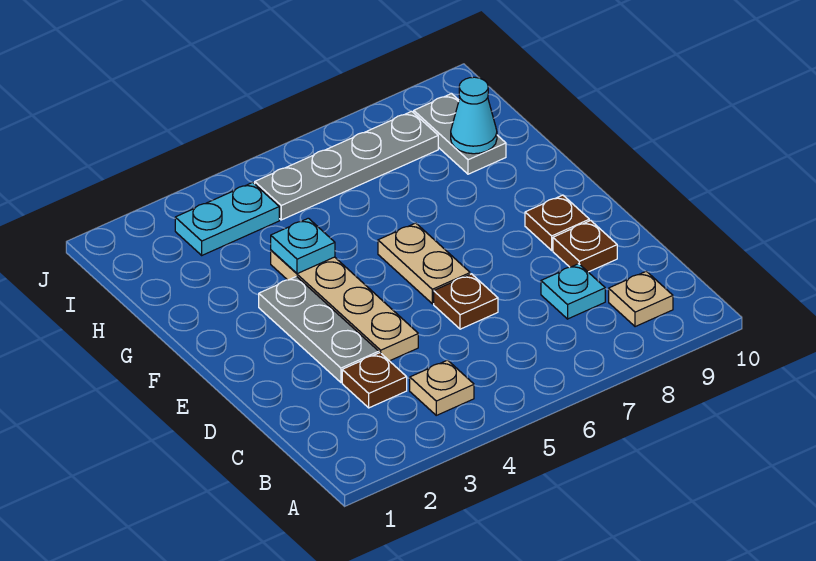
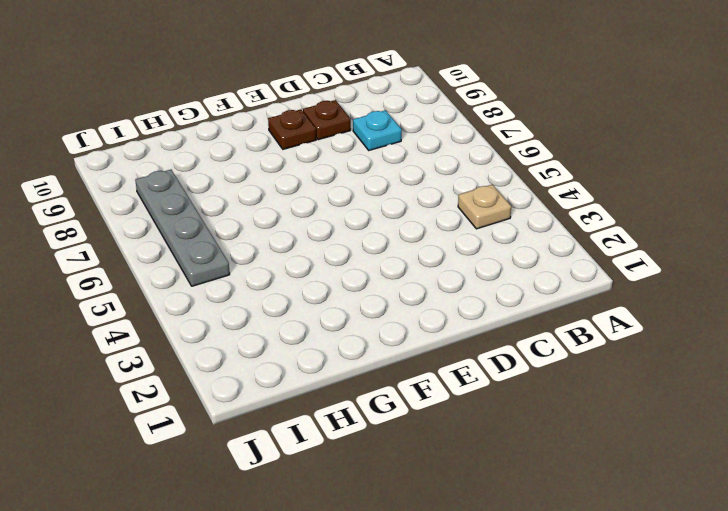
none -> tan 1x1 plate [609,271,673,327]
none -> brown 1x1 plate [342,353,407,408]
none -> grey 1x3 plate [259,276,379,382]

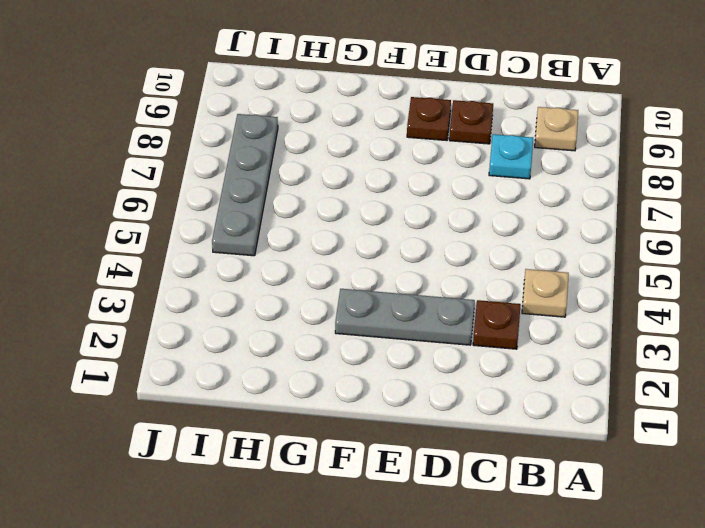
none -> tan 1x4 plate [271,250,418,361]
none -> brown 1x1 plate [434,274,498,329]
none -> tan 1x2 plate [378,223,470,304]

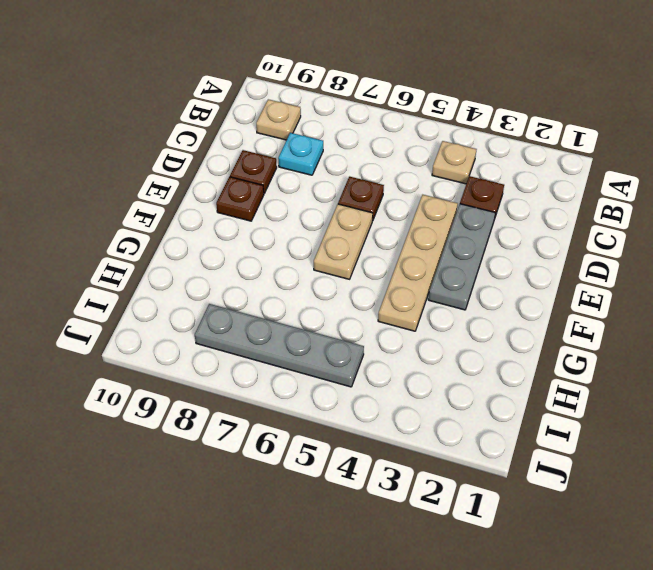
none -> grey 1x2 plate [414,94,506,174]
none -> cyan 1x2 plate [175,182,279,255]
none -> cyan 1x1 plate [271,218,335,274]

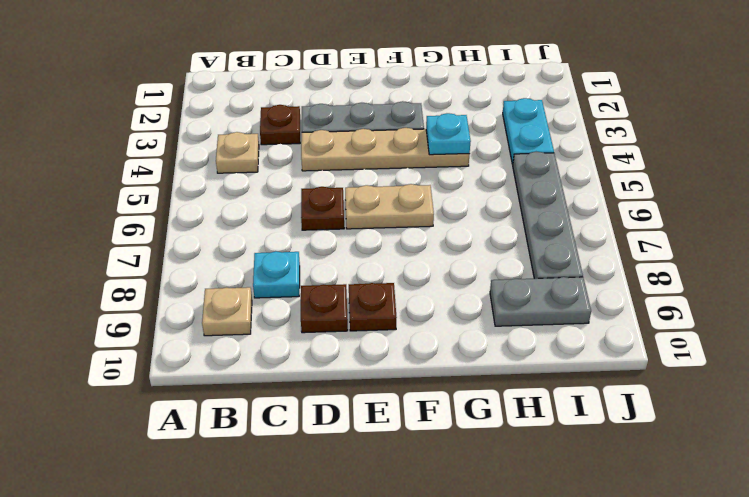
none -> cyan 1x1 cone [451,77,497,154]

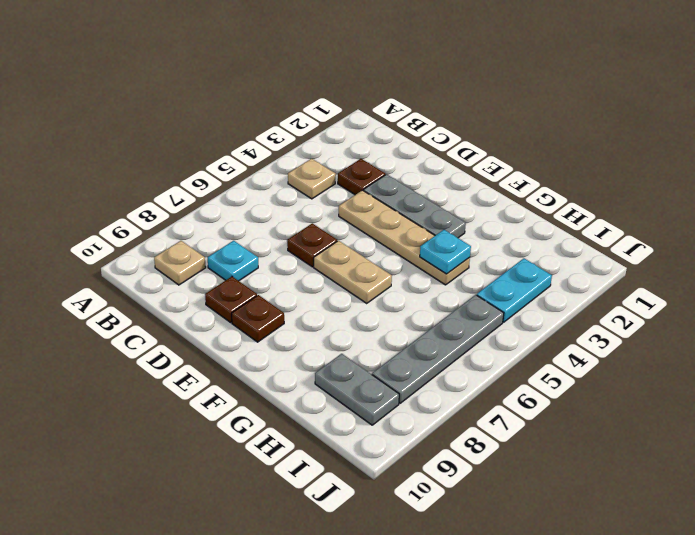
none -> cyan 1x1 cone [451,77,497,154]

